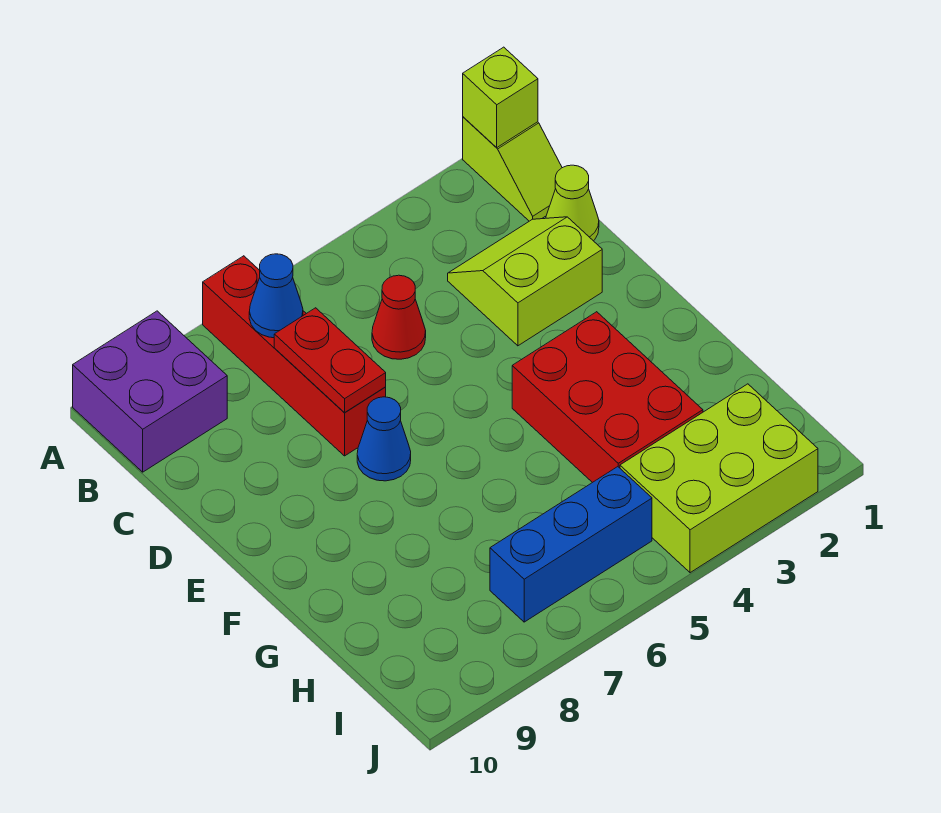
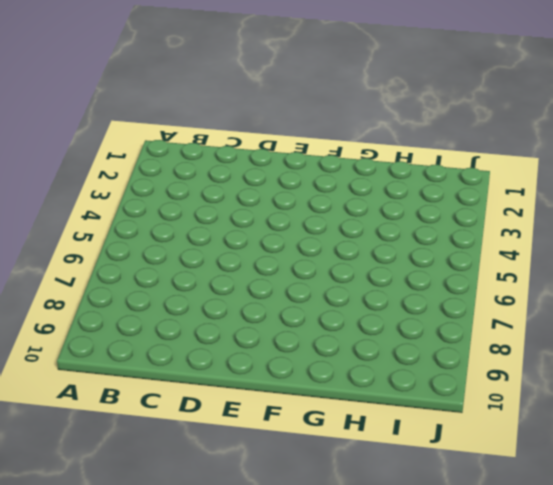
none -> lime 1x2 slope [463,117,562,221]
none -> red 1x4 brick [203,256,386,456]
none -> purple 2x2 brick [73,311,227,472]

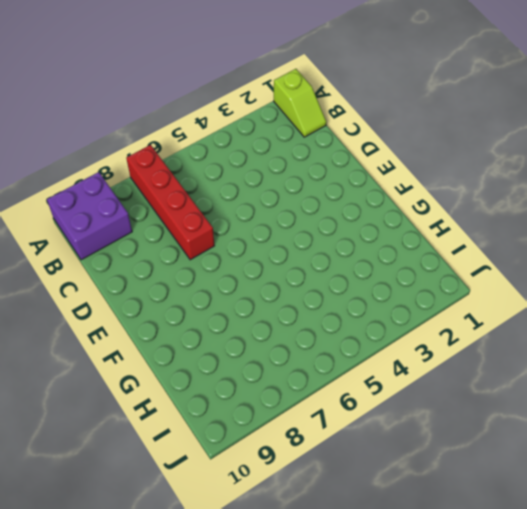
none -> lime 1x1 cone [546,165,599,241]
none -> lime 2x2 slope [448,217,602,346]
none -> red 1x1 cone [372,275,426,359]

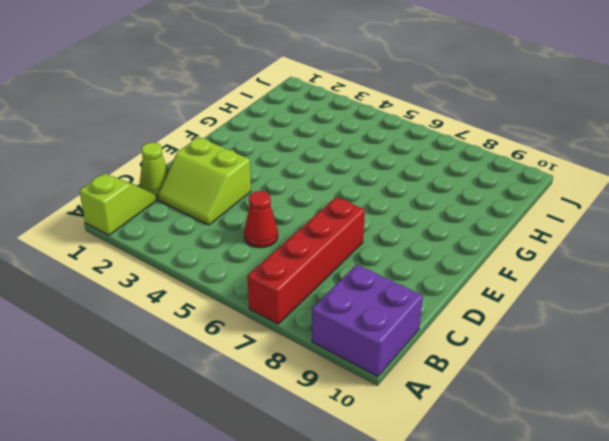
none -> blue 1x1 cone [357,397,411,481]
none -> red 2x3 brick [512,312,703,483]
none -> lime 2x3 brick [620,384,818,573]

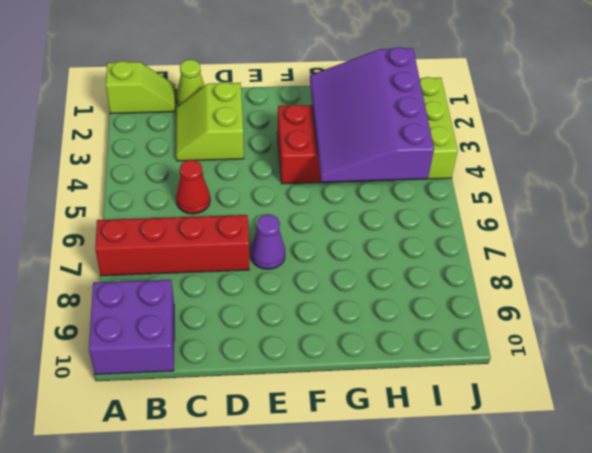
purple 1x1 cone [250,214,285,269] -> blue 1x1 cone [357,397,411,481]
purple 3x4 slope [310,47,434,182] -> none
none -> blue 1x3 brick [490,467,652,622]
none -> lime 1x1 brick [463,47,538,148]
none -> blue 1x1 cone [249,254,303,338]

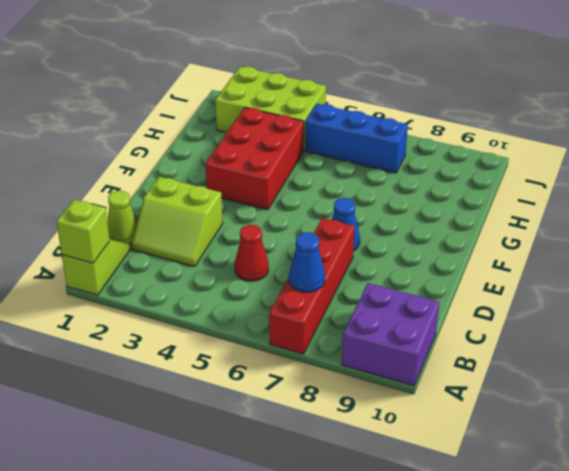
none -> red 1x2 plate [274,308,386,412]

